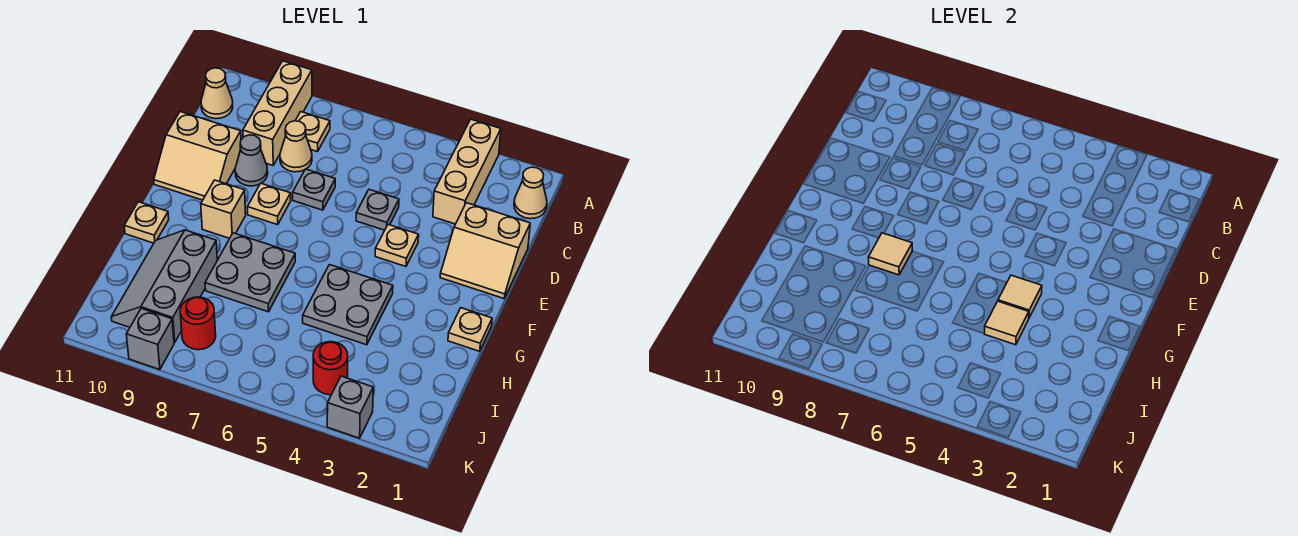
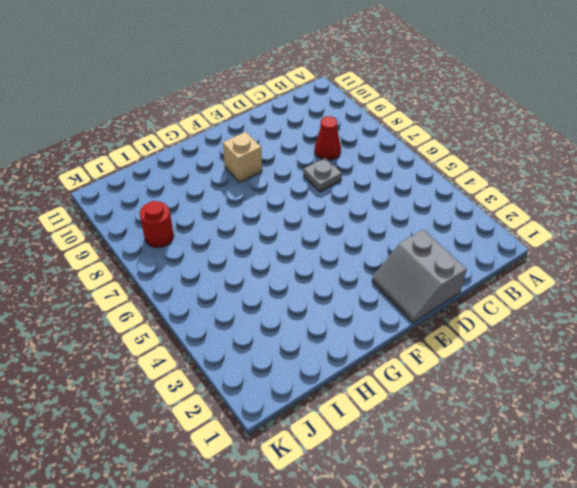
red 1x1 cone [315,116,341,160] -> tan 1x1 cone [280,121,312,172]
grey 2x2 slope [372,229,467,323] -> tan 2x2 slope [440,203,530,298]
none -> tan 1x3 brick [433,119,501,224]
none -> tan 1x3 brick [243,61,312,165]
none -> tan 1x1 cone [514,167,547,219]

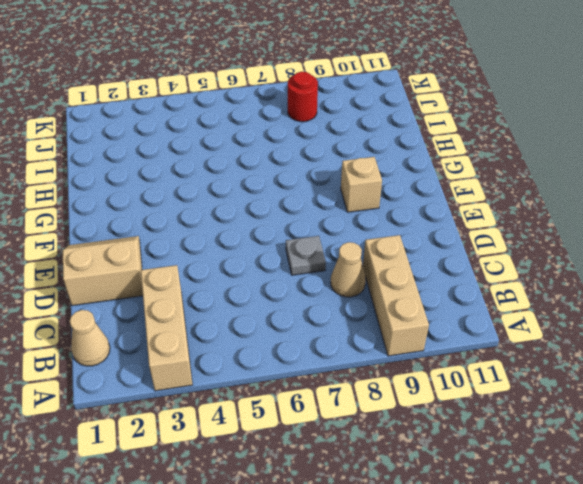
none -> tan 1x1 plate [295,112,330,152]
none -> tan 1x1 cone [201,68,233,119]
none -> grey 1x1 plate [356,189,399,230]

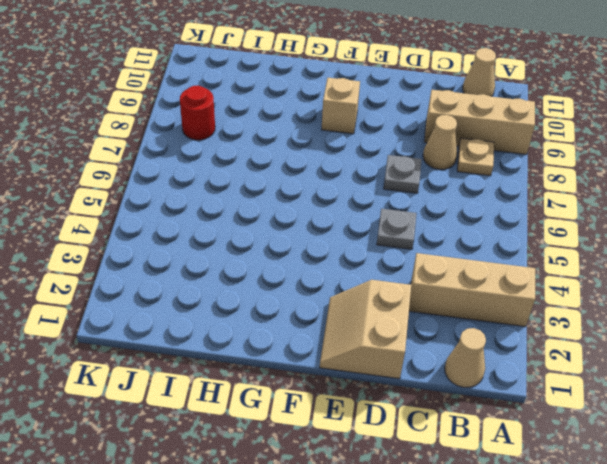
none -> grey 1x1 cone [235,135,268,186]
none -> tan 2x2 slope [154,112,241,200]
none -> tan 1x1 plate [375,225,419,266]

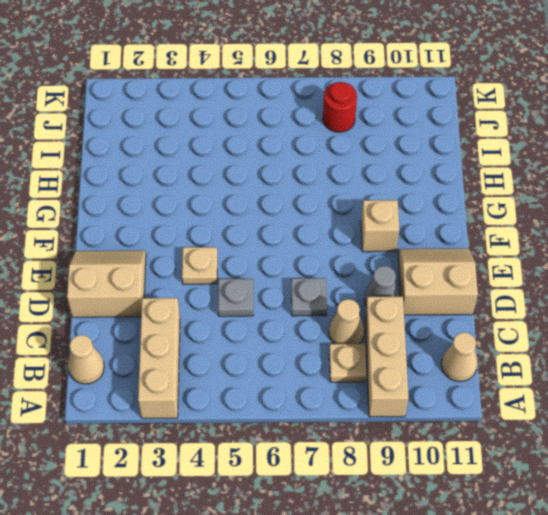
none -> tan 1x1 plate [247,183,291,225]
none -> tan 1x1 plate [448,308,492,351]
none -> grey 2x2 plate [303,265,393,345]

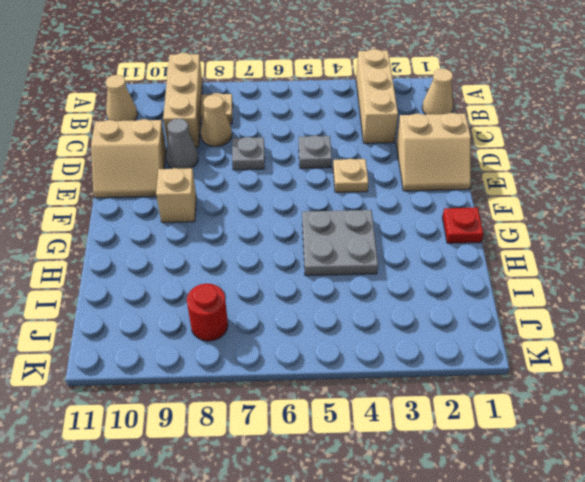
red 1x1 plate [442,208,483,243] -> tan 1x1 plate [448,308,492,351]
none -> tan 1x1 plate [247,183,291,225]
none -> grey 2x2 plate [205,233,295,312]
none -> tan 1x1 plate [124,202,169,243]

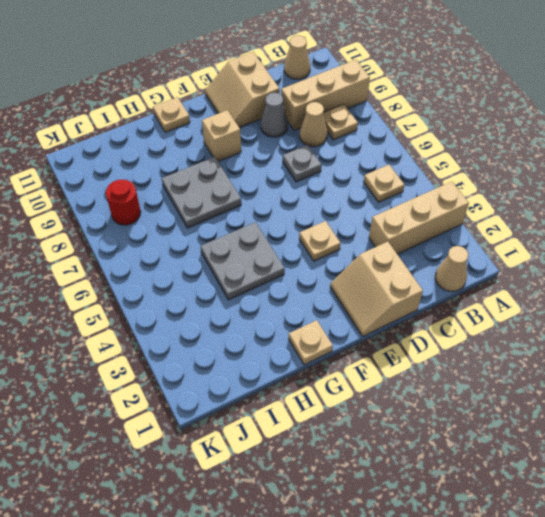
tan 1x1 plate [364,165,404,202] -> tan 1x1 plate moved to [247,183,291,225]
none -> grey 1x1 plate [356,189,399,230]
none -> grey 2x3 slope [111,230,217,343]
none -> red 1x1 round brick [313,342,348,395]

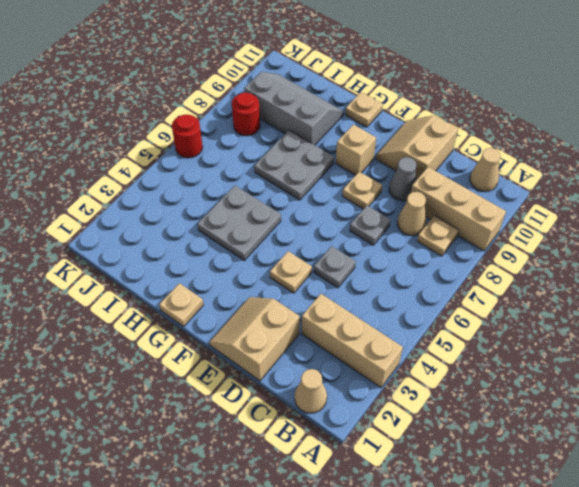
red 1x1 round brick [172,114,203,158] -> red 1x1 round brick moved to [313,342,348,395]
none -> grey 1x1 brick [327,376,373,438]
none -> grey 1x1 brick [126,308,174,370]
none -> tan 1x1 tile [998,275,1042,317]

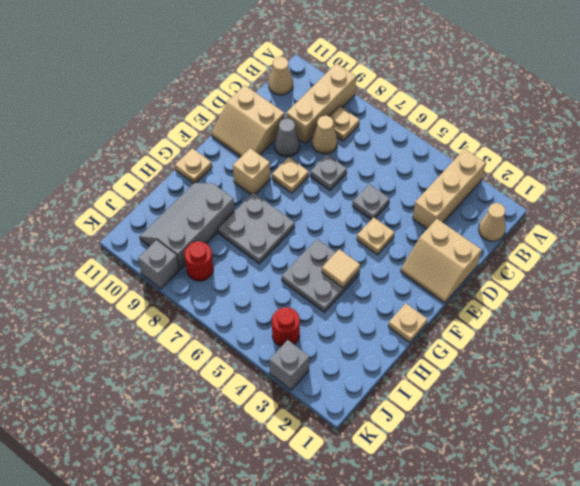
none -> tan 1x1 tile [868,233,912,275]
none -> tan 1x1 tile [985,301,1029,345]

